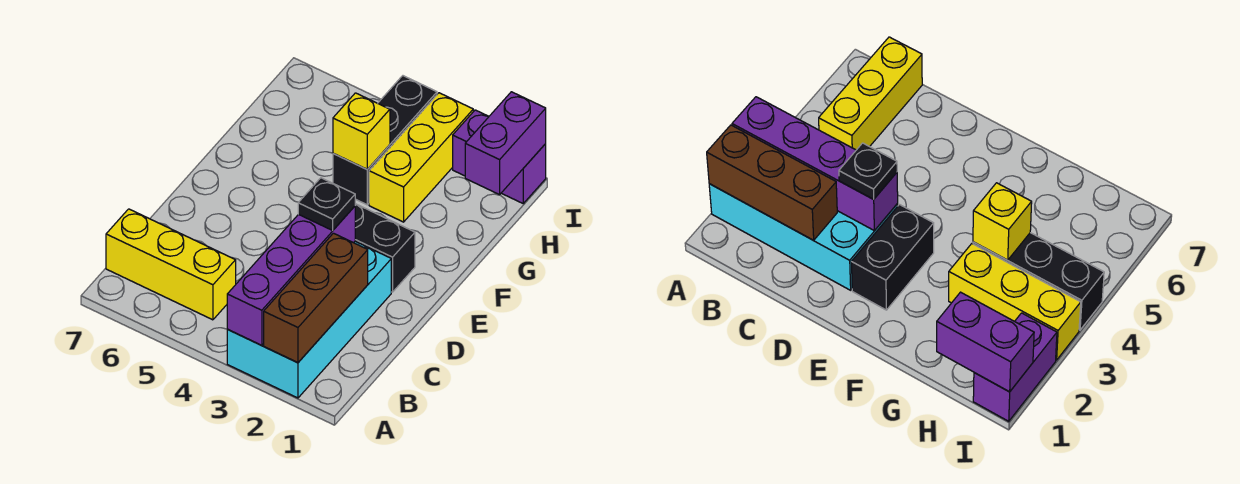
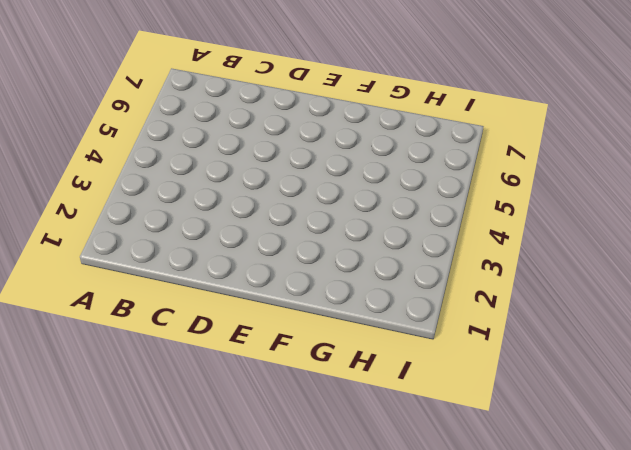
none -> cyan 2x4 brick [227,241,391,398]
none -> yellow 1x3 brick [106,209,236,320]

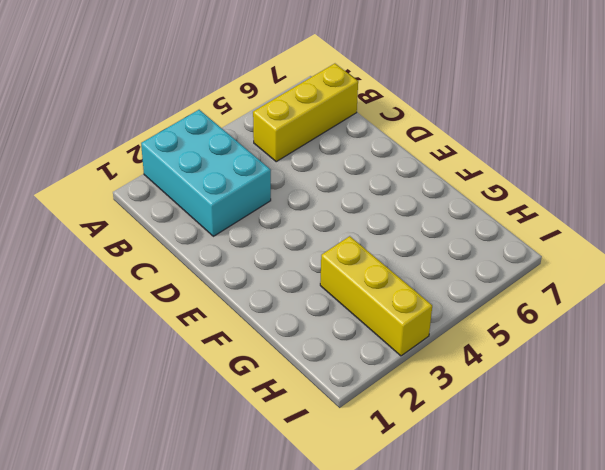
cyan 2x3 brick [141,110,271,236] -> cyan 2x4 brick [227,241,391,398]
none -> black 1x2 brick [355,204,415,292]
none -> black 1x3 brick [333,76,437,205]

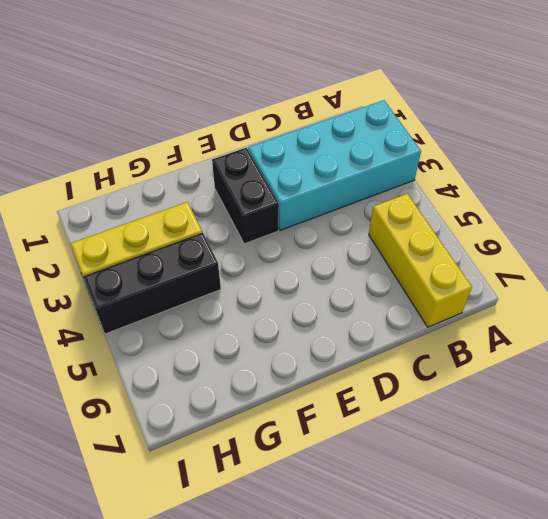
none -> purple 1x2 brick [453,110,546,203]
none -> brown 1x3 brick [264,233,368,362]

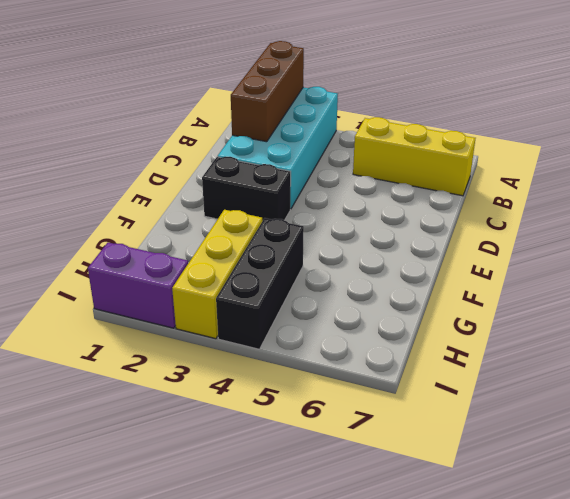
none -> purple 1x4 brick [227,206,355,345]
none -> yellow 1x1 brick [333,93,390,169]

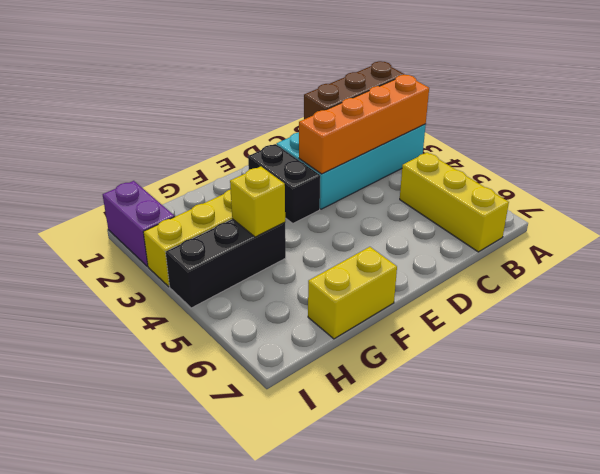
orange 1x4 brick [299,75,429,174] -> purple 1x4 brick [227,206,355,345]
yellow 1x2 brick [308,247,397,339] -> none
none -> purple 1x2 brick [465,92,546,195]
none -> black 1x1 plate [298,178,355,230]

